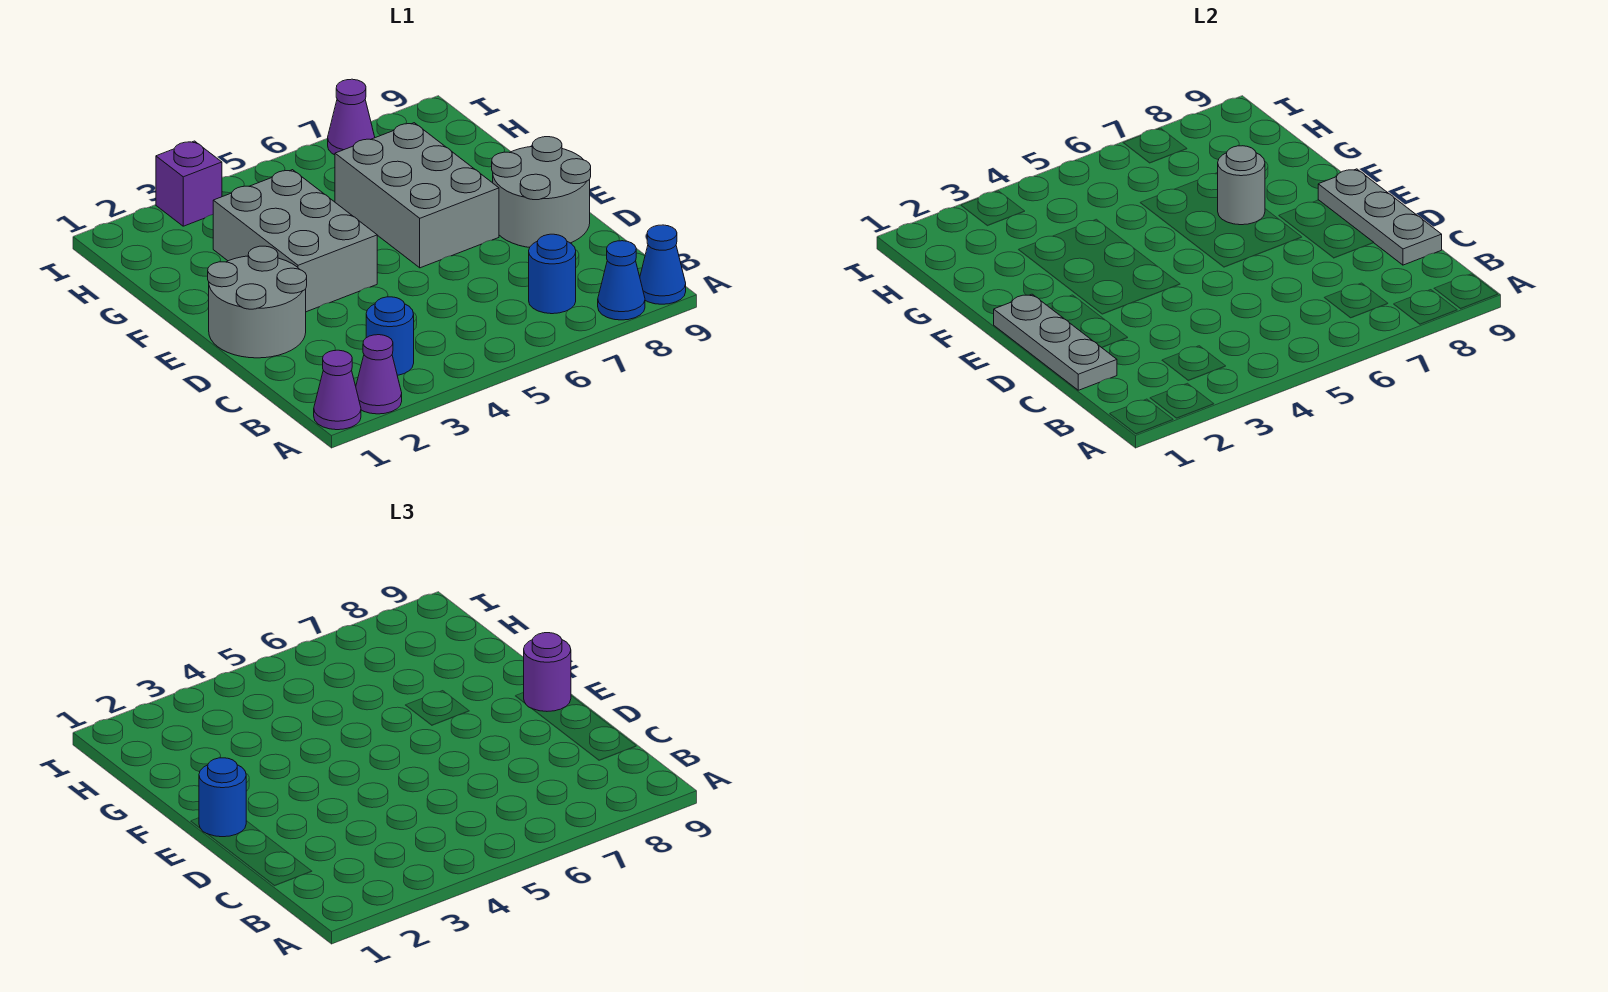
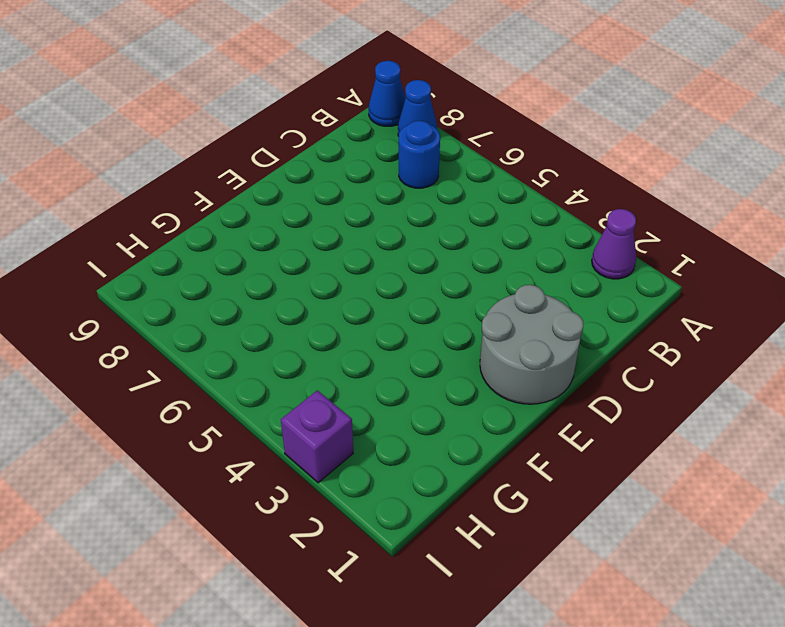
none -> purple 1x1 cone [314,350,361,430]
none -> blue 1x1 round brick [366,297,414,376]
none -> grey 2x2 round brick [492,137,591,248]

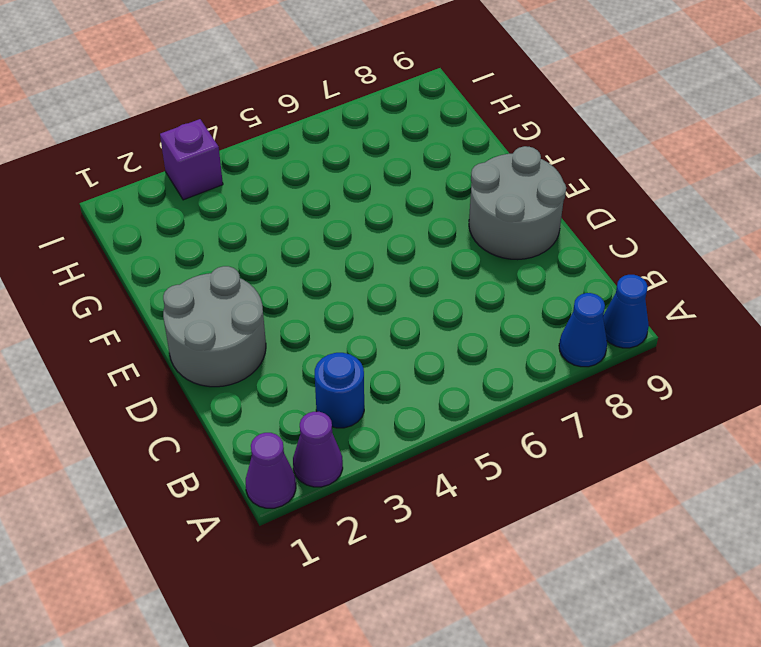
none -> blue 1x1 round brick [529,234,576,314]
none -> grey 2x3 brick [213,170,377,312]
none -> grey 2x3 brick [335,123,499,268]

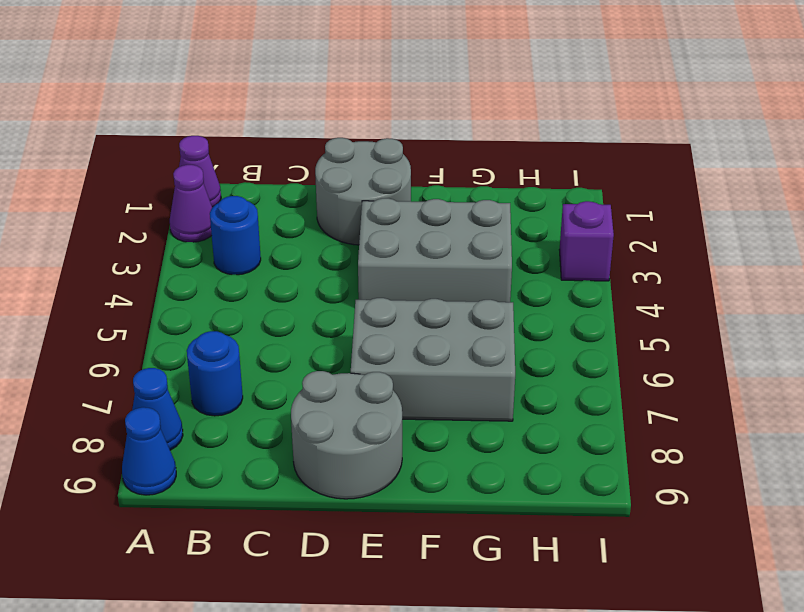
none -> purple 1x1 cone [328,79,375,155]
none -> grey 1x3 plate [994,294,1117,390]
none -> grey 1x3 plate [1318,169,1442,265]

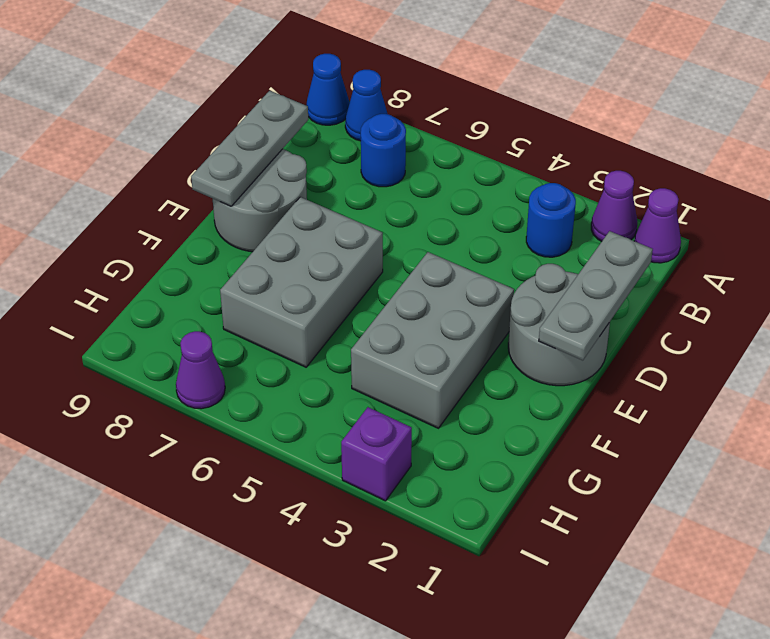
none -> grey 1x1 round brick [1218,146,1265,225]
none -> blue 1x1 round brick [199,758,246,837]
none -> purple 1x1 round brick [524,633,571,711]

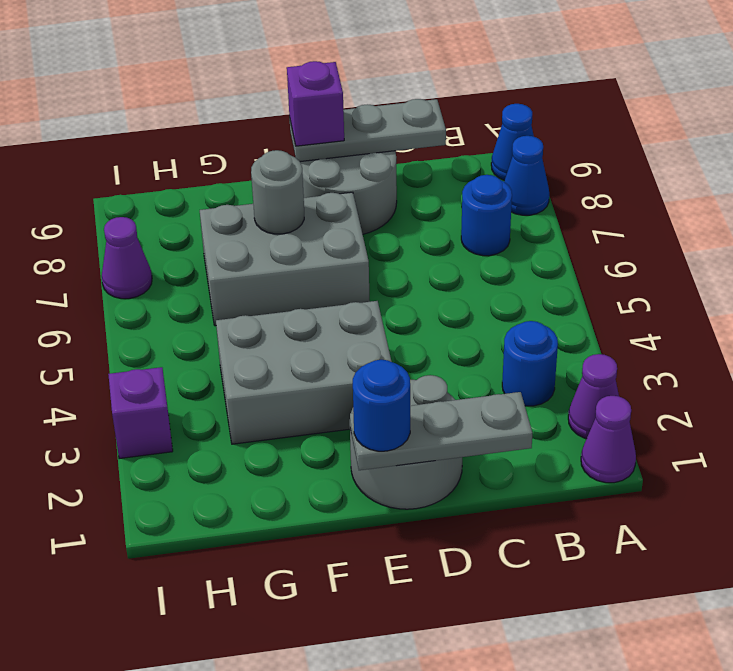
purple 1x1 brick [287,61,344,146] -> purple 1x1 round brick [524,633,571,711]

